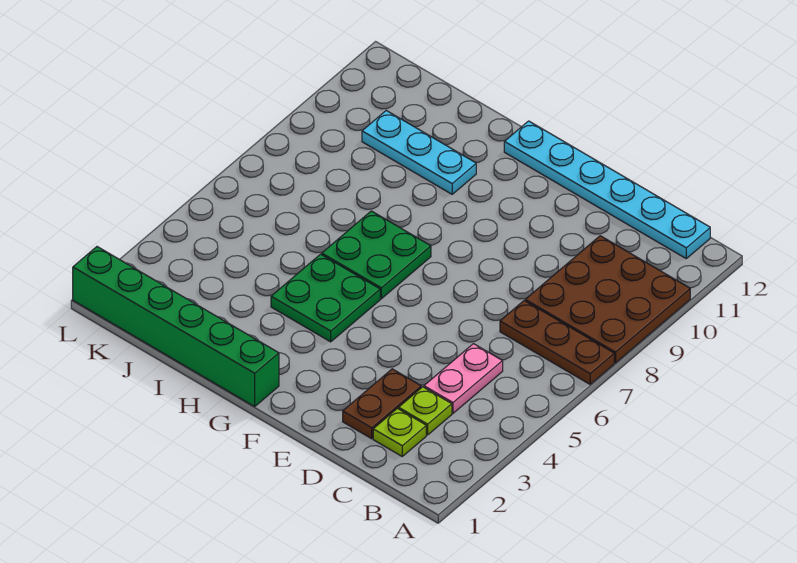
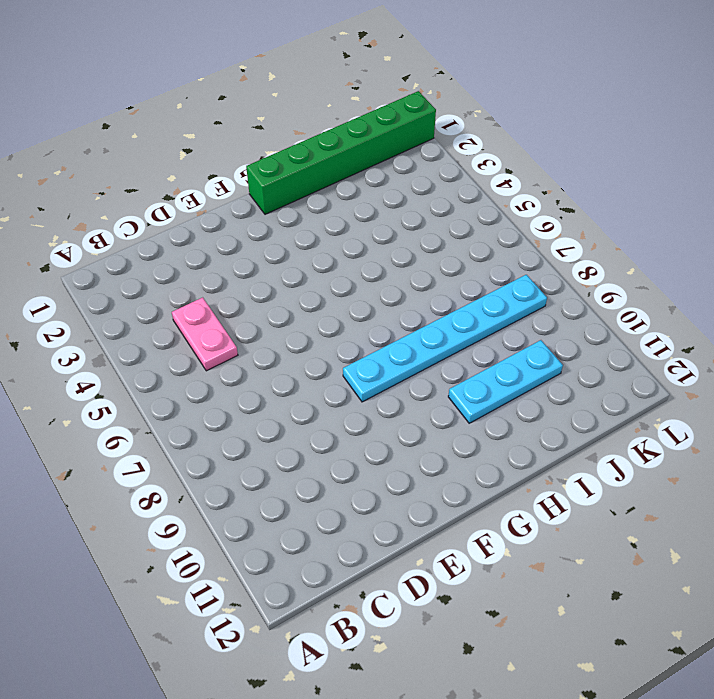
cyan 1x6 plate [343,275,547,402] -> cyan 1x6 plate moved to [504,121,710,258]
none -> brown 1x3 plate [500,301,614,384]
none -> brown 3x3 plate [525,236,690,363]

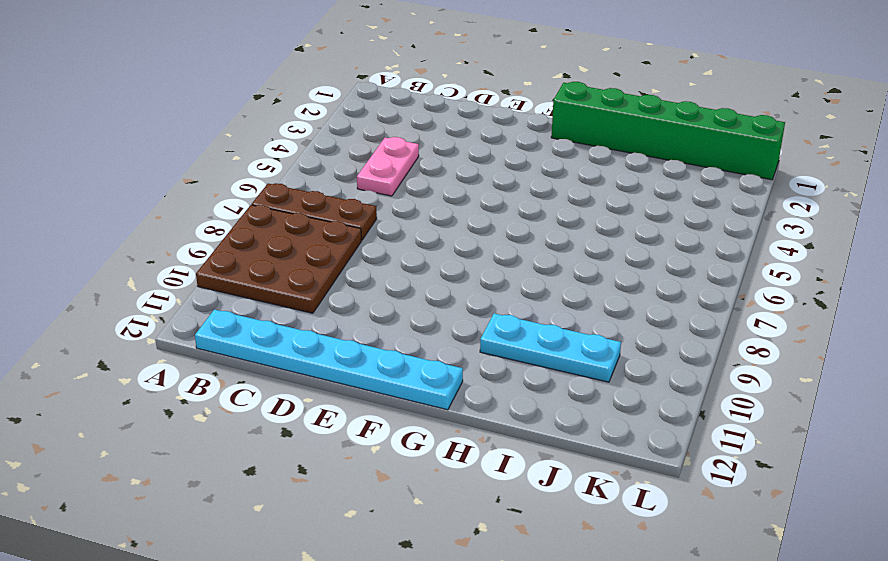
none -> lime 1x1 plate [373,408,426,456]
none -> lime 1x1 plate [399,387,452,435]

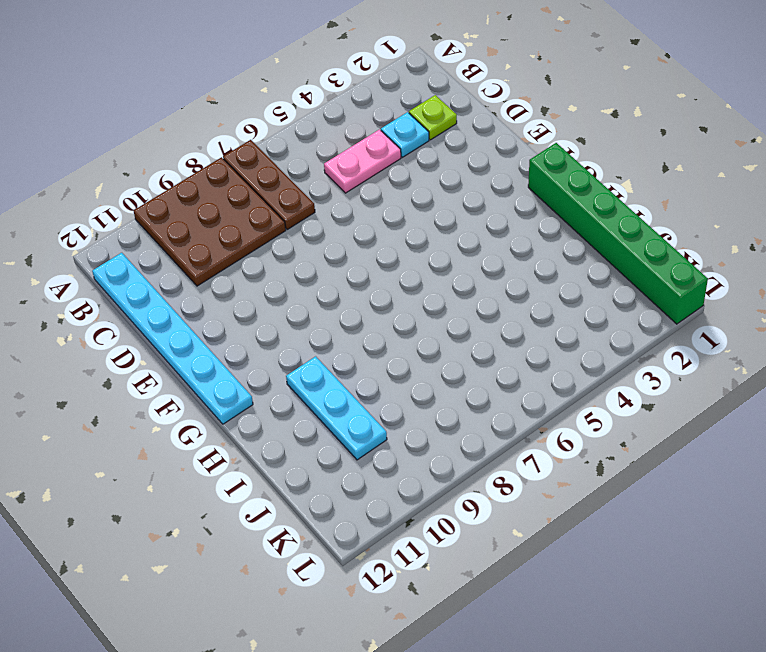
cyan 1x1 plate [381,112,429,157] -> lime 1x1 plate [399,387,452,435]
none -> brown 1x2 plate [343,369,421,439]
none -> green 2x2 plate [271,254,380,342]

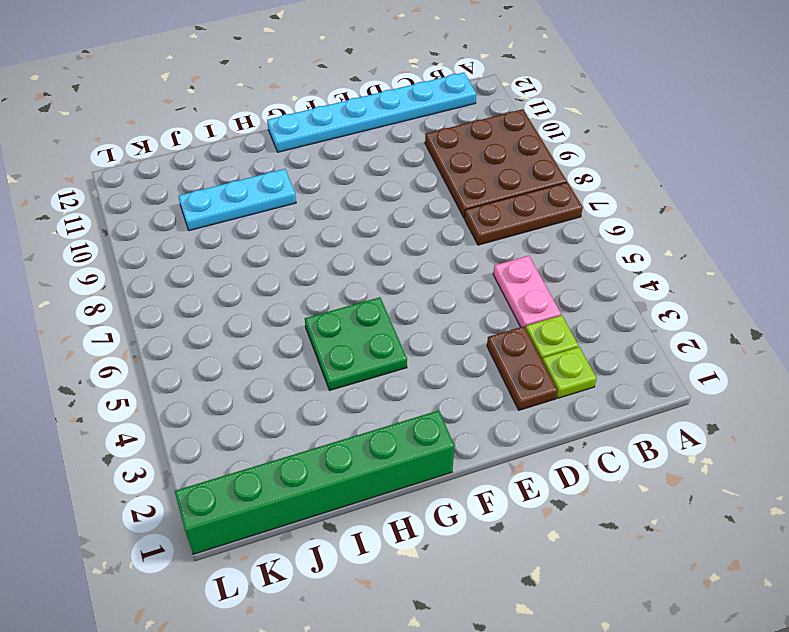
none -> green 2x2 plate [322,211,431,299]

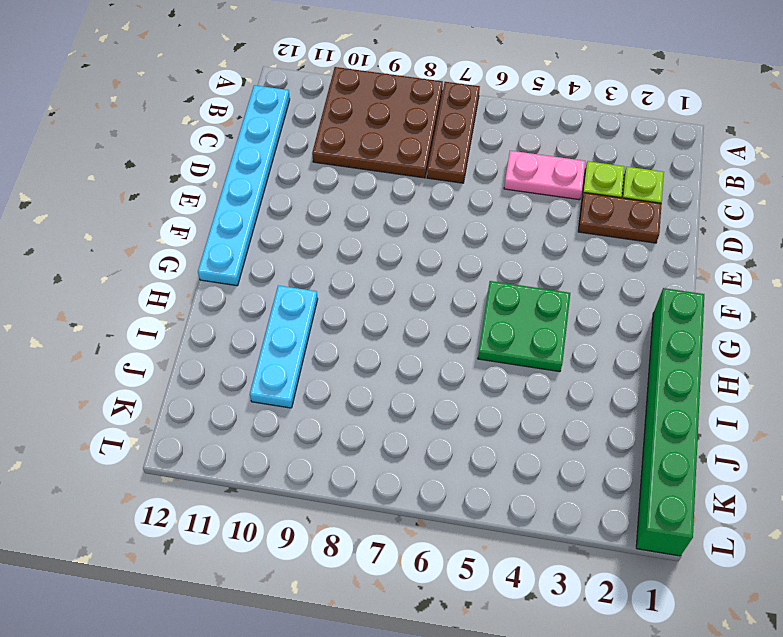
none -> green 2x2 plate [322,211,431,299]

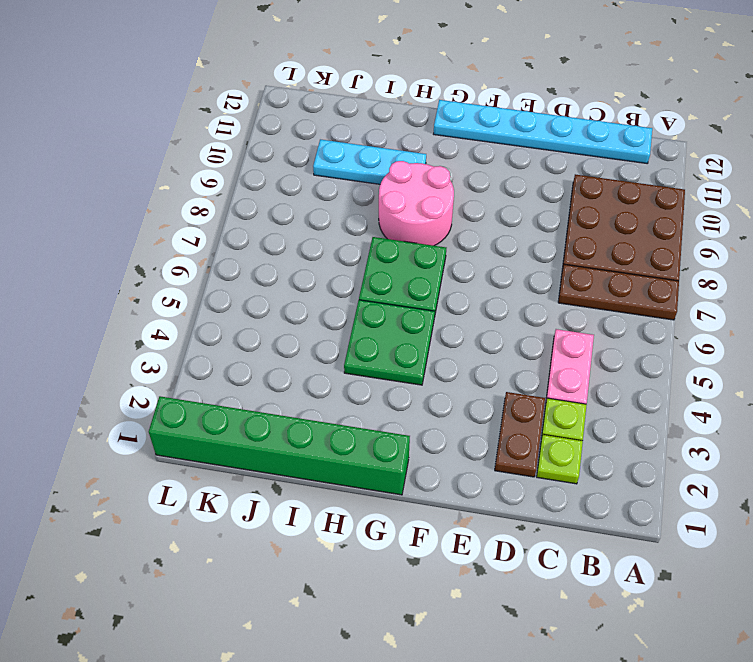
pink 2x2 round brick [379,161,454,246] -> none

